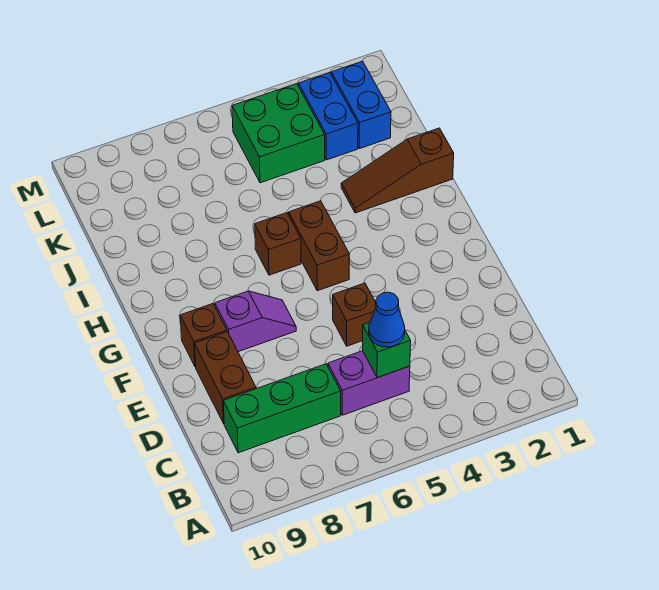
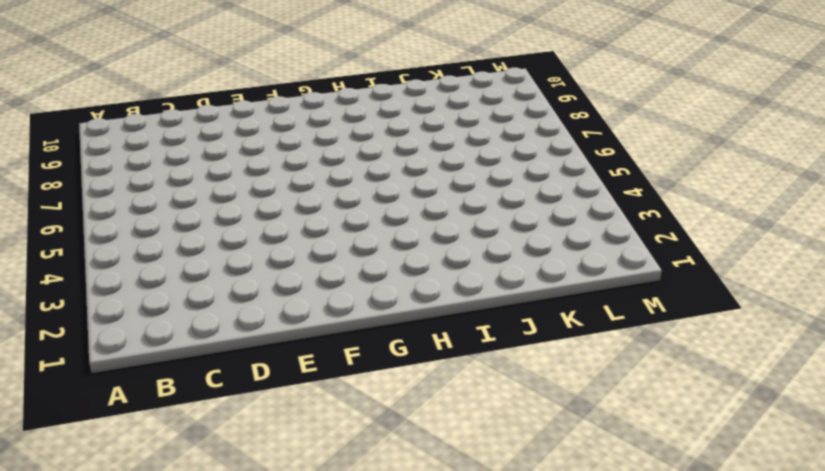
none -> purple 1x2 brick [328,351,410,415]
none -> green 1x3 brick [223,364,341,453]
none -> brown 1x2 brick [195,332,256,423]

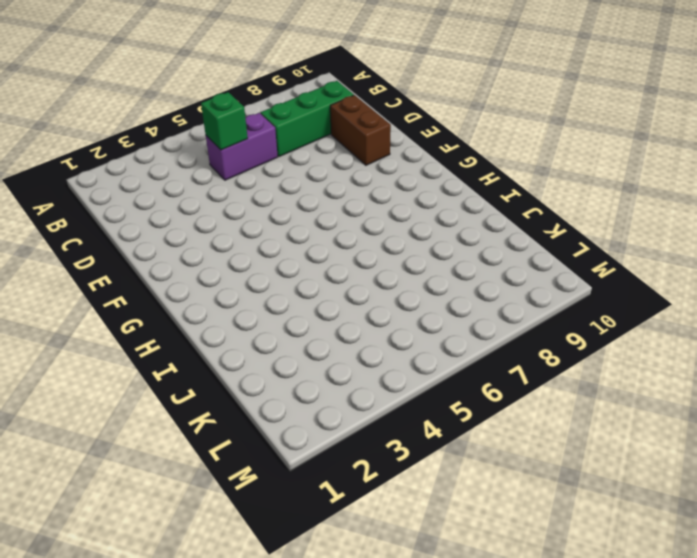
none -> brown 1x1 brick [333,283,376,346]
none -> purple 1x2 slope [215,291,296,352]
none -> brown 1x1 brick [180,304,227,367]

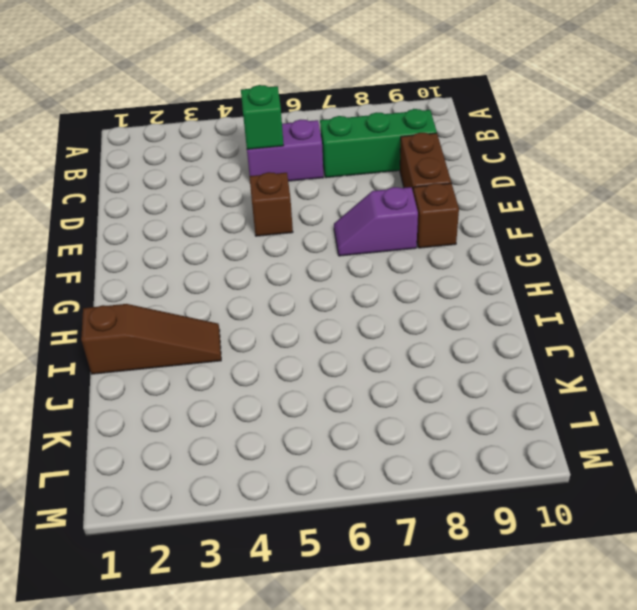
none -> brown 1x2 brick [289,201,349,291]
none -> brown 1x1 brick [255,213,301,275]
none -> blue 1x2 brick [331,61,391,149]

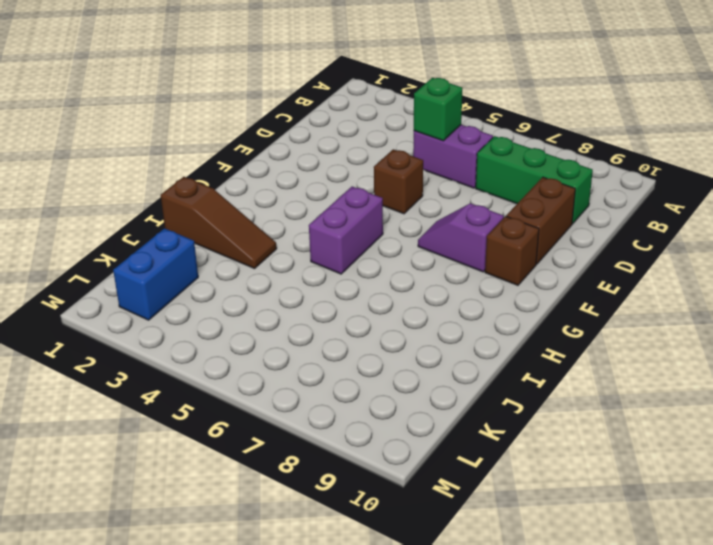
purple 1x2 brick [309,187,383,274] -> brown 1x2 brick [289,201,349,291]
none -> brown 1x1 brick [255,213,301,275]
none -> blue 1x2 brick [298,72,358,160]
none -> green 2x2 brick [232,84,325,183]

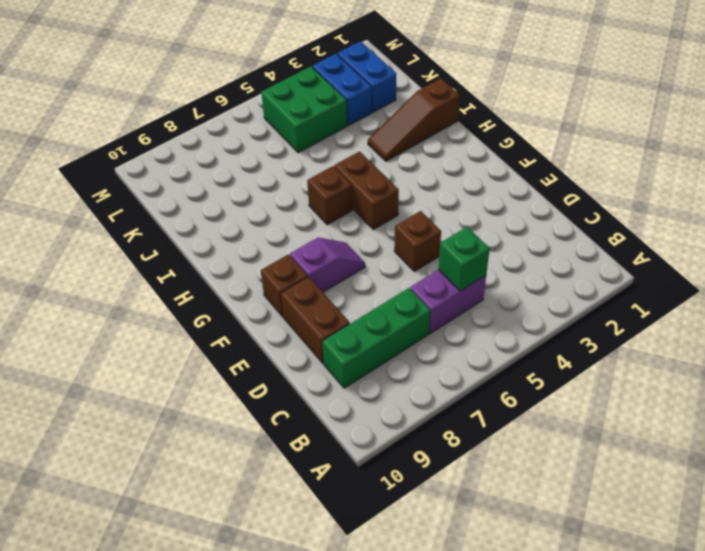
none -> blue 1x1 cone [369,292,405,347]

